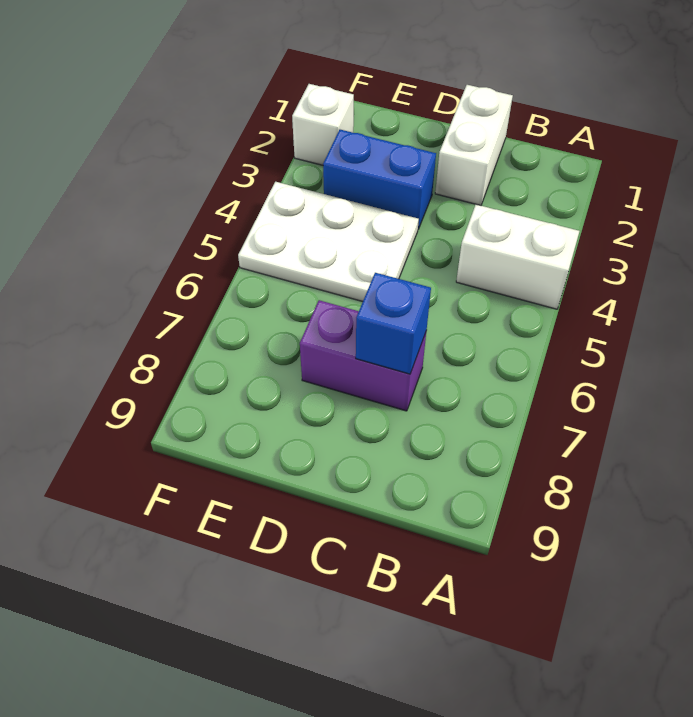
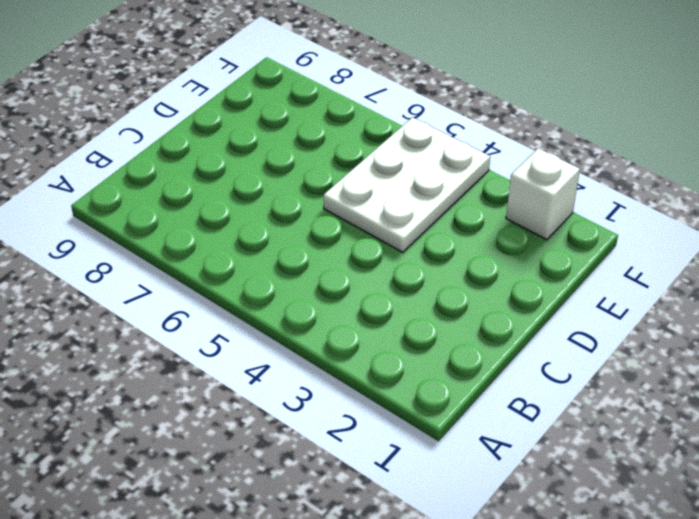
none -> white 1x2 brick [456,204,579,309]
none -> white 1x2 brick [435,85,513,206]

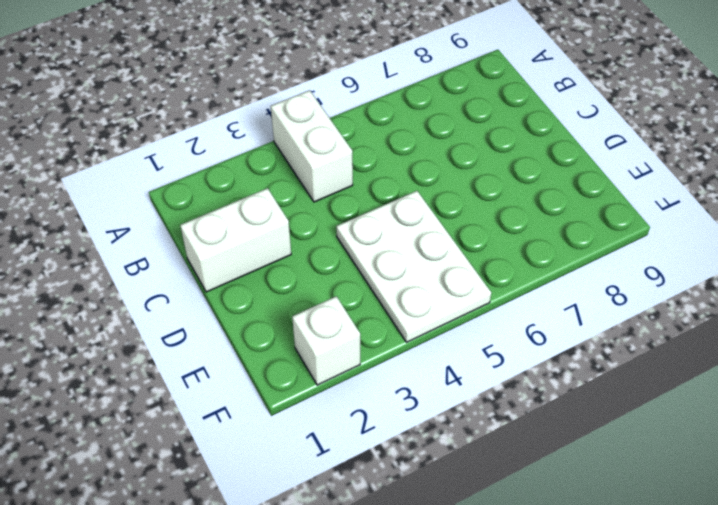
none -> purple 1x2 brick [300,300,426,411]
none -> blue 1x2 brick [323,130,436,229]

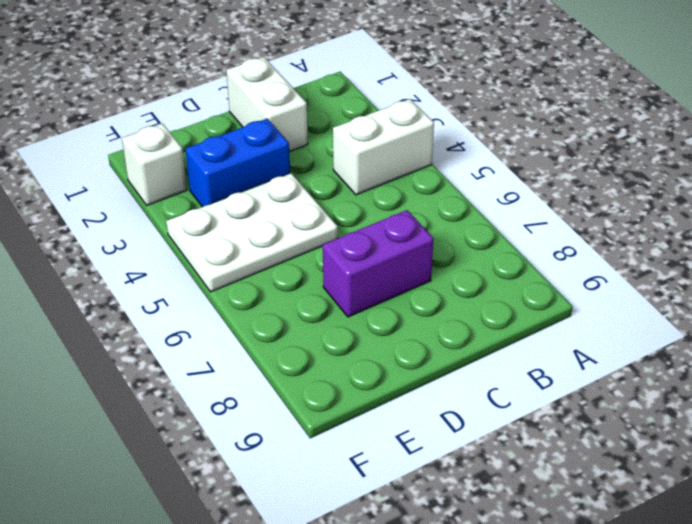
none -> blue 1x1 brick [356,273,431,374]

